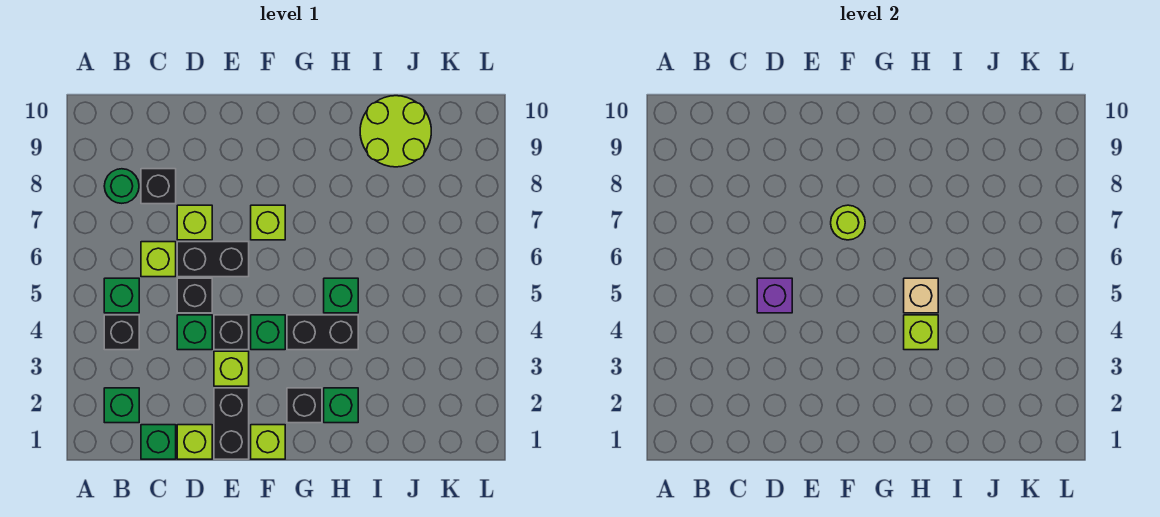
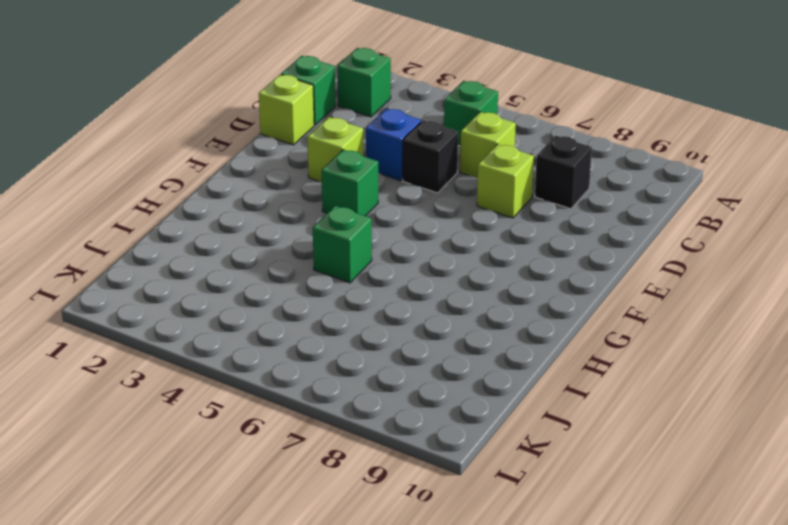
blue 1x1 brick [366,109,421,181] -> green 1x1 brick [177,315,212,350]
none -> black 1x1 brick [104,315,139,350]
none -> green 1x1 round brick [104,169,139,203]
none -> black 1x2 brick [177,242,249,277]

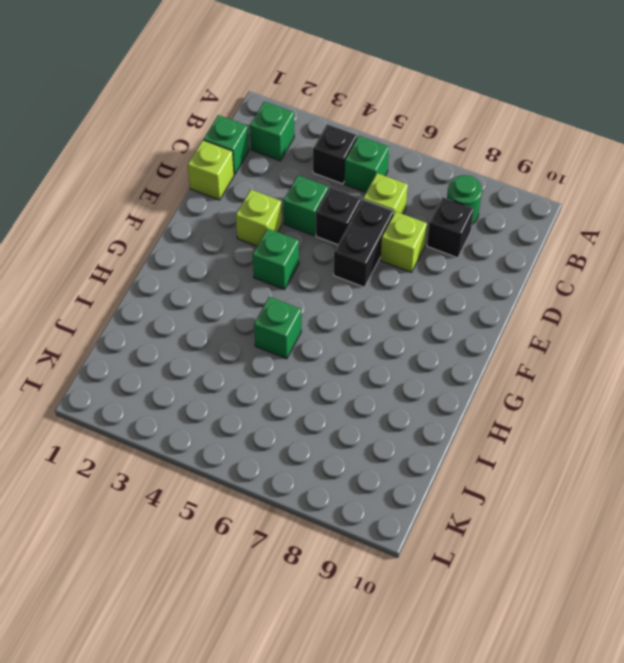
none -> black 1x2 brick [214,388,249,459]
none -> black 1x1 brick [214,315,249,350]
none -> lime 1x1 brick [251,425,285,459]

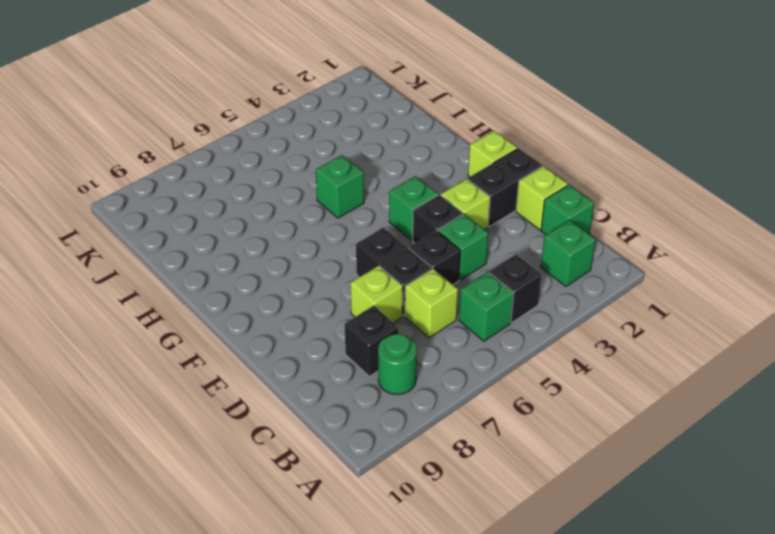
none -> lime 1x1 brick [251,205,285,240]
none -> black 1x1 brick [287,388,322,423]
none -> black 1x2 brick [287,315,358,350]

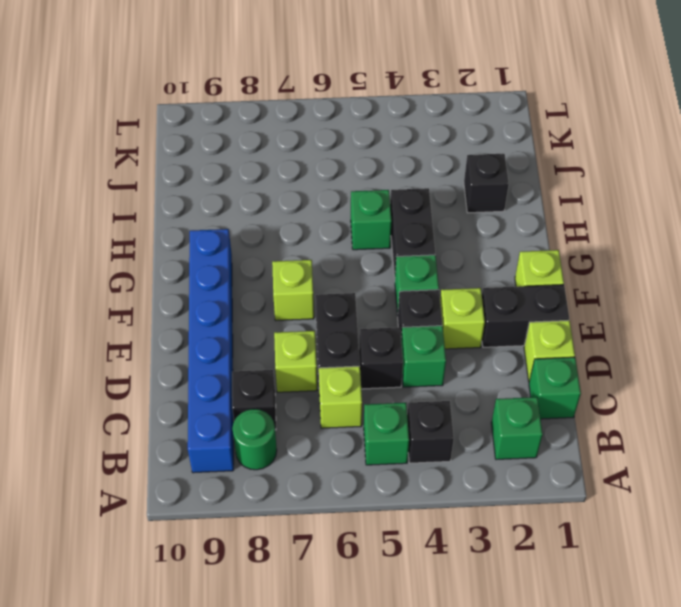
blue 1x6 brick [188,229,234,473] -> none
black 1x1 brick [464,154,509,213] -> black 1x1 brick moved to [287,388,322,423]
none -> green 1x1 brick [324,388,358,423]
none -> lime 2x2 round brick [360,96,431,167]
none -> purple 1x1 brick [757,278,792,313]

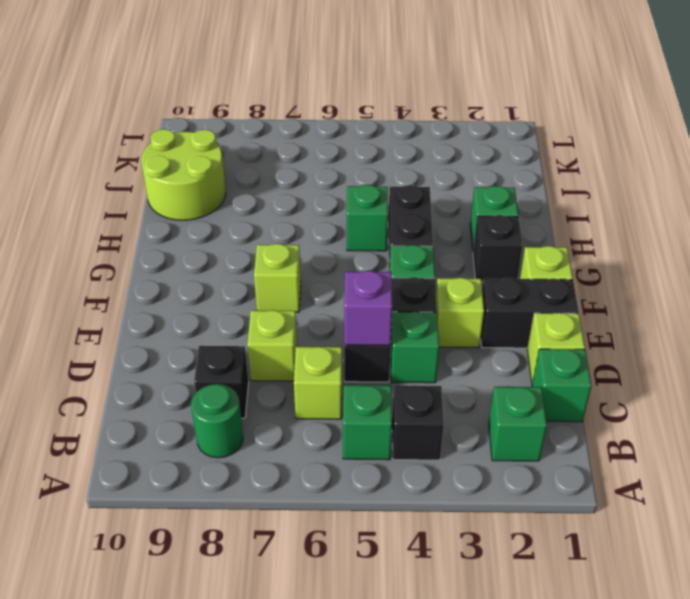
none -> black 1x2 brick [177,242,249,277]
none -> lime 1x1 round brick [831,205,865,240]
none -> lime 1x1 brick [904,315,938,350]

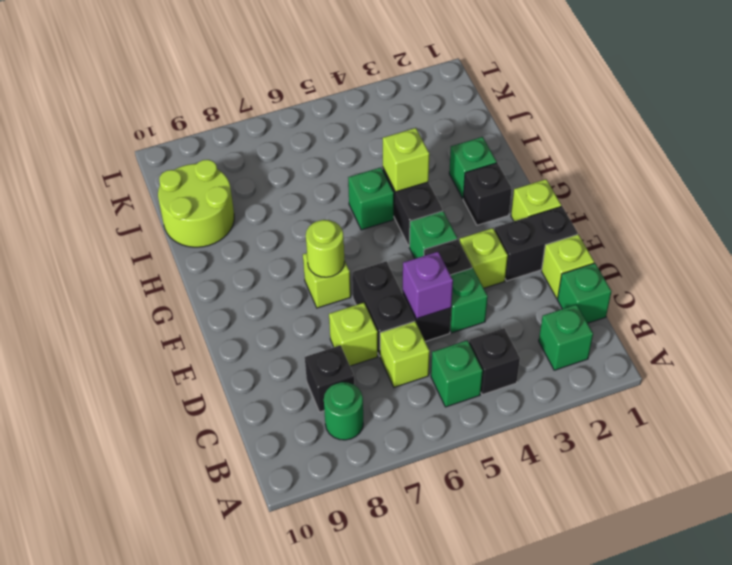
none -> tan 1x1 brick [904,278,938,313]

